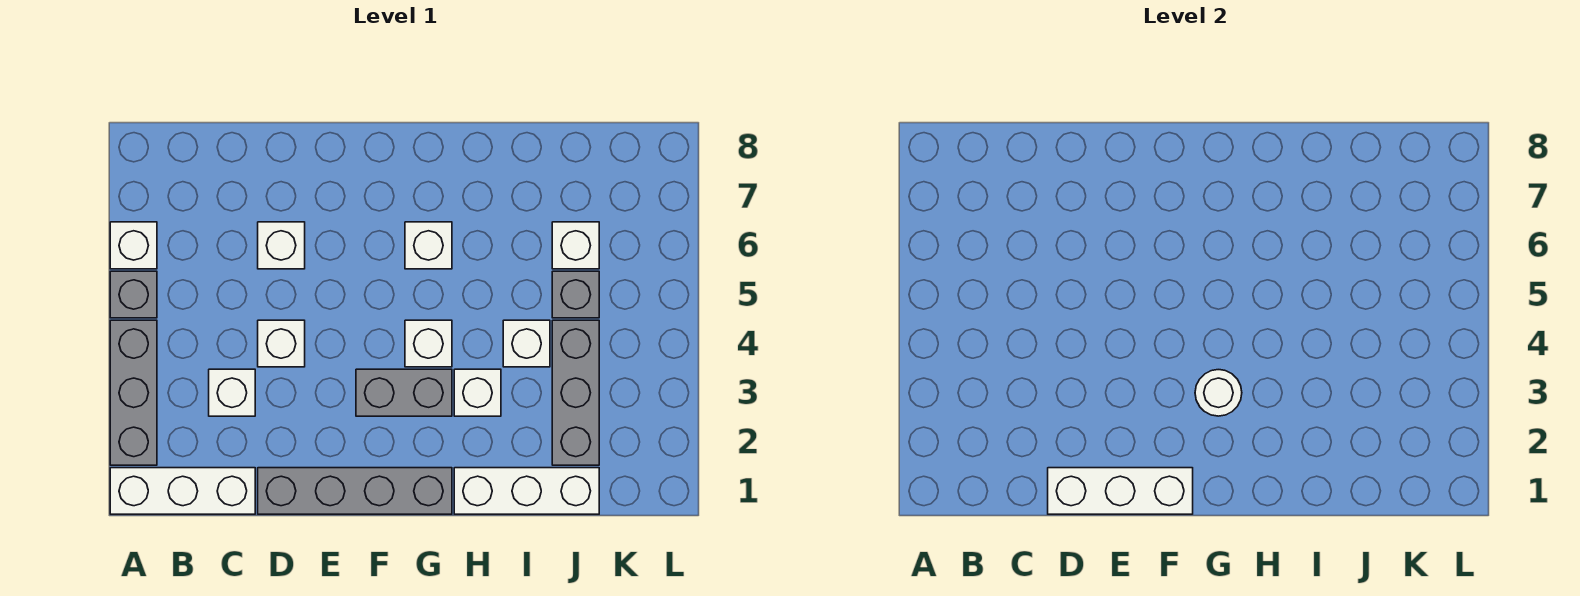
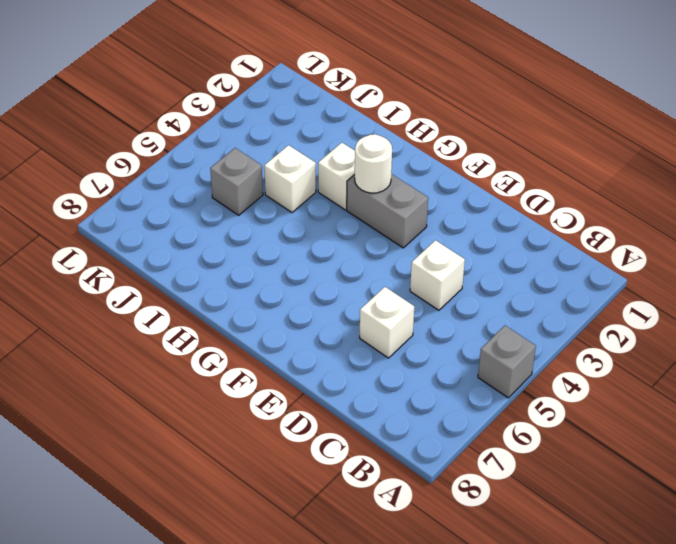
none -> white 1x3 brick [110,468,255,514]
none -> grey 1x3 brick [110,320,157,465]
none -> white 1x1 brick [110,222,157,269]

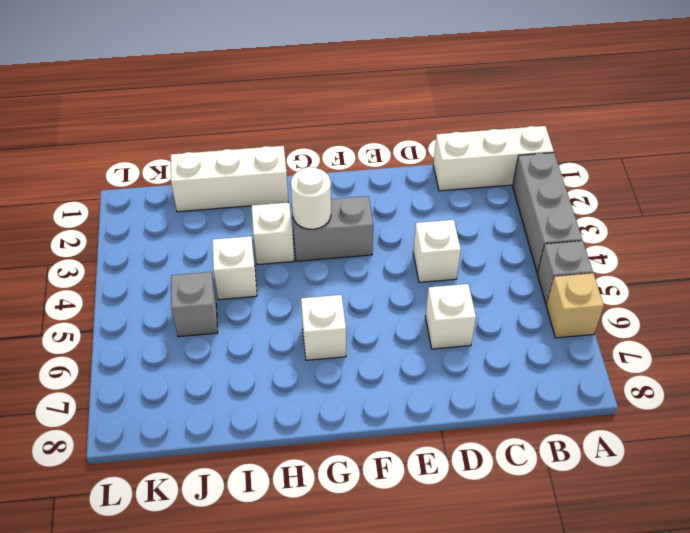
tan 1x1 brick [546,273,604,338] -> white 1x1 brick [110,222,157,269]
none -> white 1x1 brick [209,369,255,416]
none -> grey 1x4 brick [258,468,452,514]
none -> white 1x1 brick [405,320,452,367]

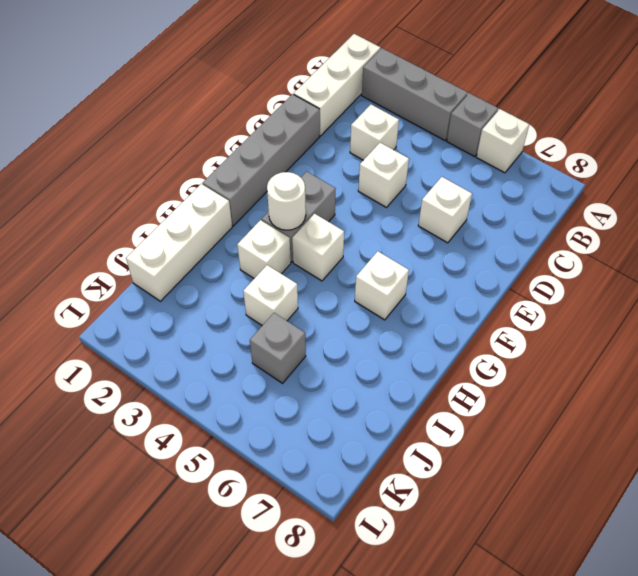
none -> grey 1x3 brick [552,320,599,465]
none -> white 1x1 brick [552,222,599,269]
none -> white 1x3 brick [1048,468,1193,514]

